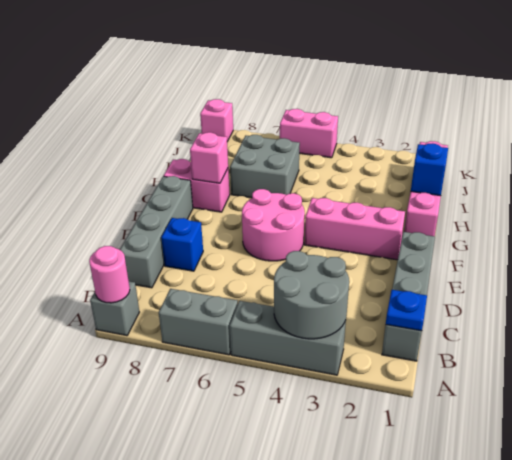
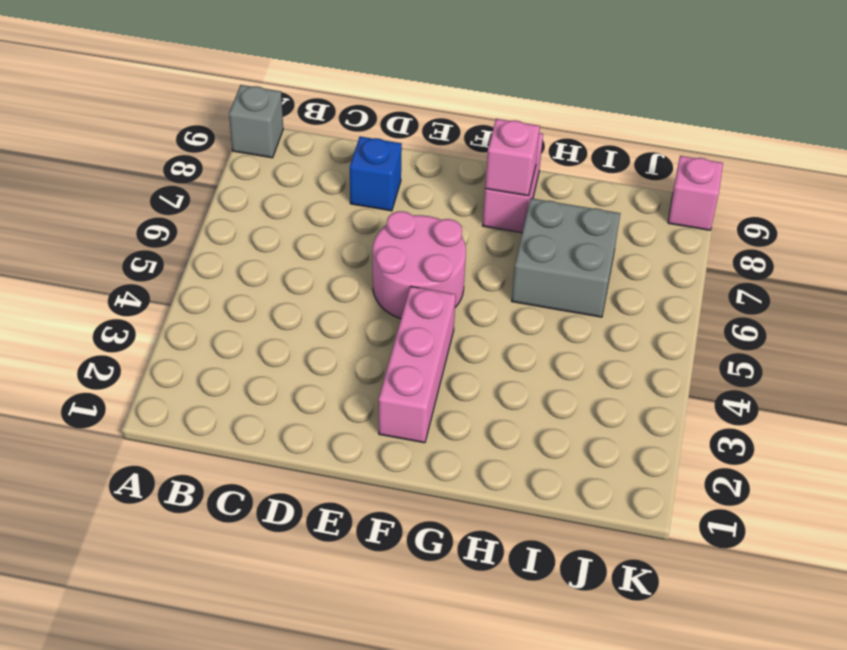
none -> grey 1x3 brick [230,301,346,375]
none -> grey 1x2 brick [159,289,238,355]
none -> grey 1x4 brick [382,232,435,361]

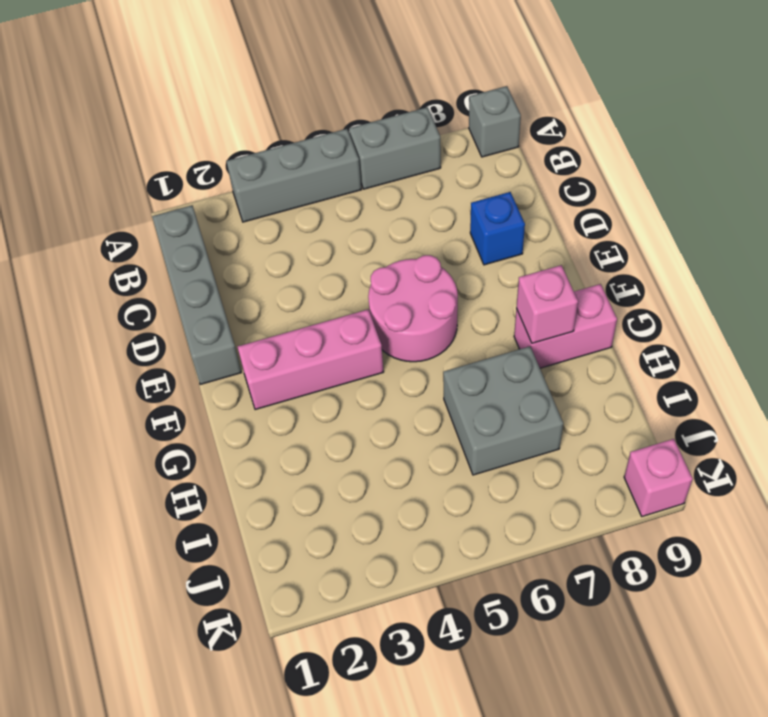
none -> grey 1x4 brick [120,176,193,288]
none -> pink 1x4 brick [404,141,448,236]
none -> pink 1x2 brick [280,109,338,158]

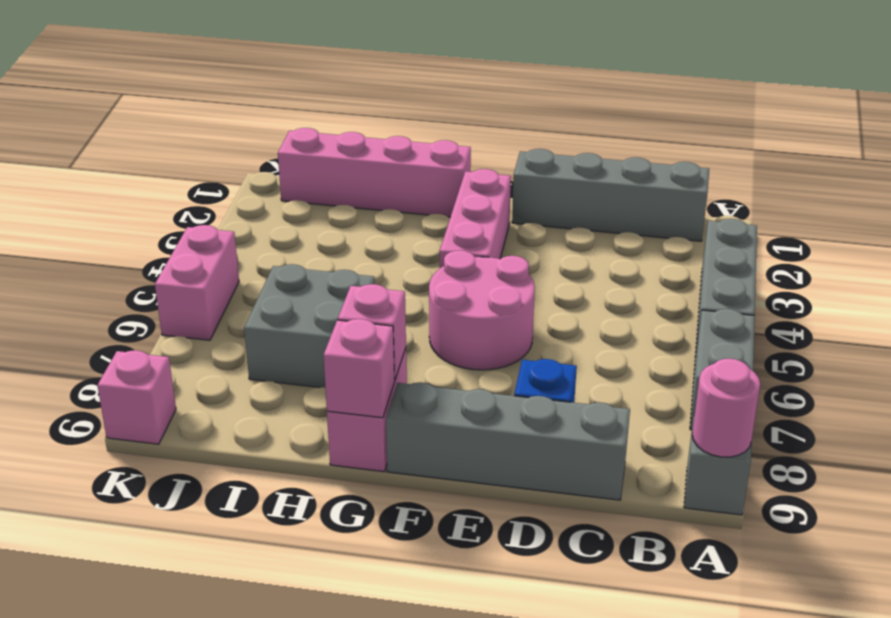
pink 1x1 brick [324,319,395,418] -> none
none -> grey 2x2 round brick [274,251,349,339]
none -> blue 1x1 plate [386,290,427,331]
none -> blue 1x1 brick [411,143,448,196]

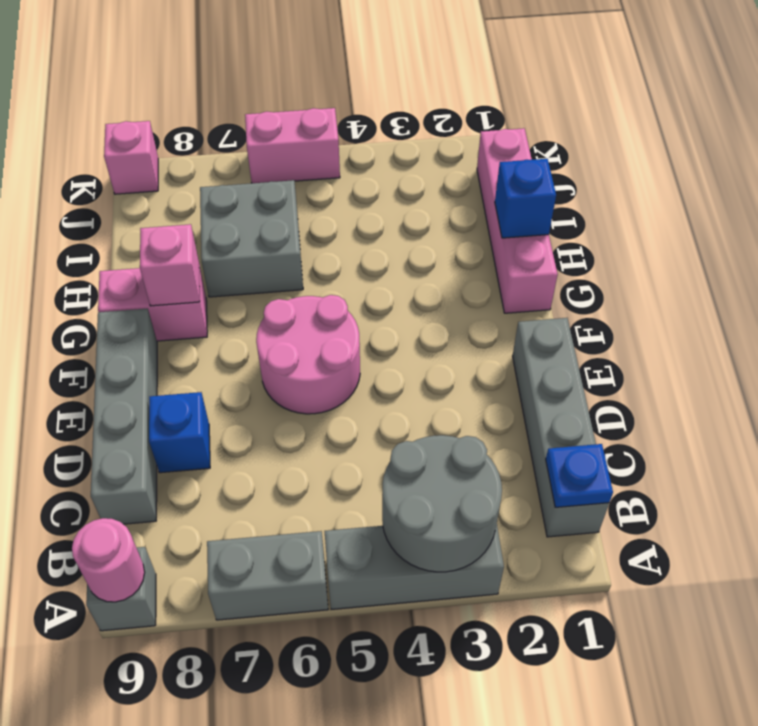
none -> pink 1x3 brick [305,198,405,260]

